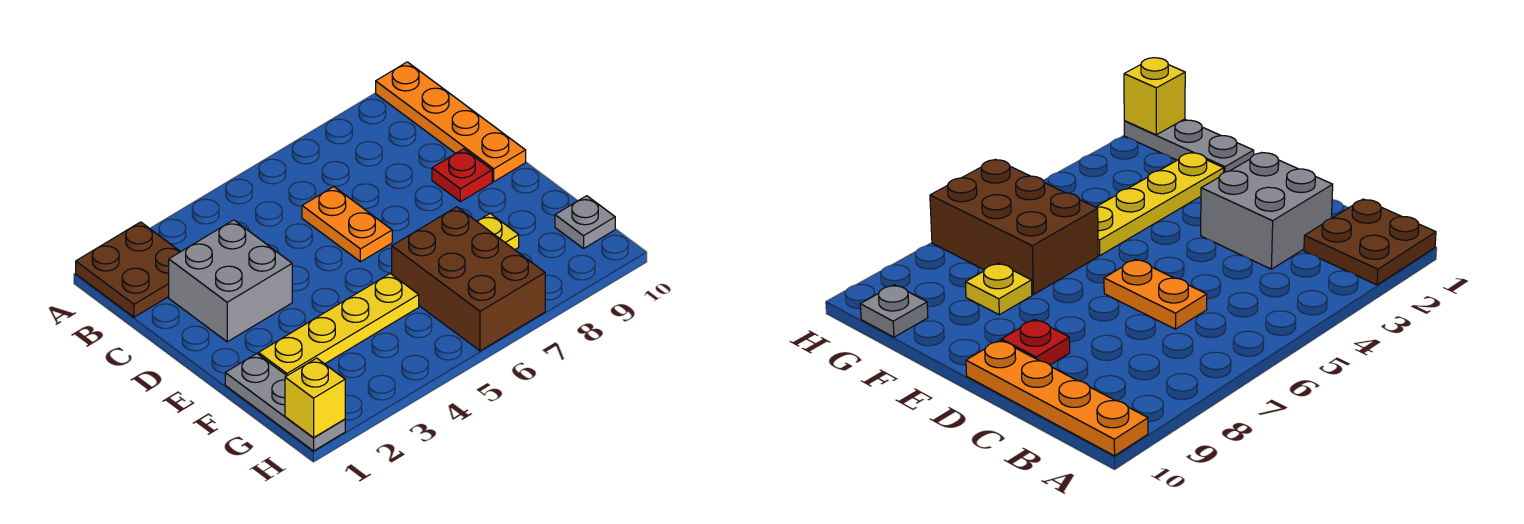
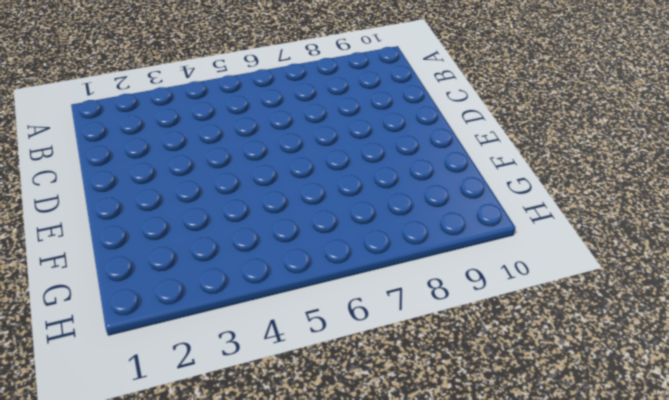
none -> brown 2x2 plate [76,222,180,317]
none -> orange 1x4 plate [376,62,526,182]

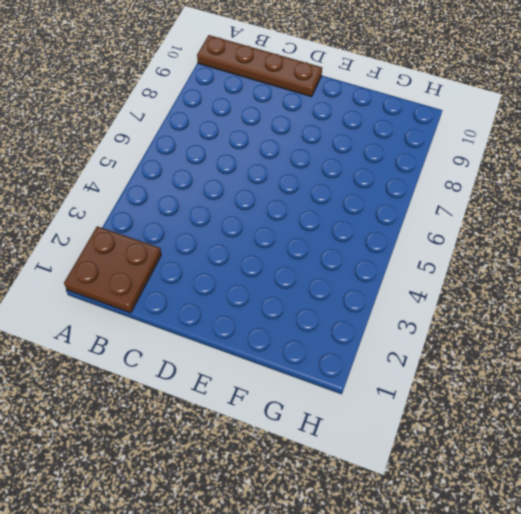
brown 1x4 plate [197,35,322,97] -> orange 1x4 plate [376,62,526,182]
none -> grey 2x2 brick [169,220,292,342]
none -> orange 1x2 plate [302,187,392,262]

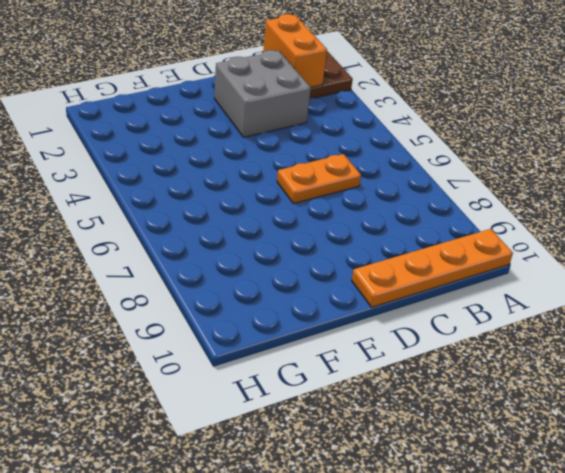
orange 1x2 brick [263,14,327,87] -> none
none -> red 1x1 plate [432,149,492,202]
none -> grey 1x3 plate [225,354,345,451]

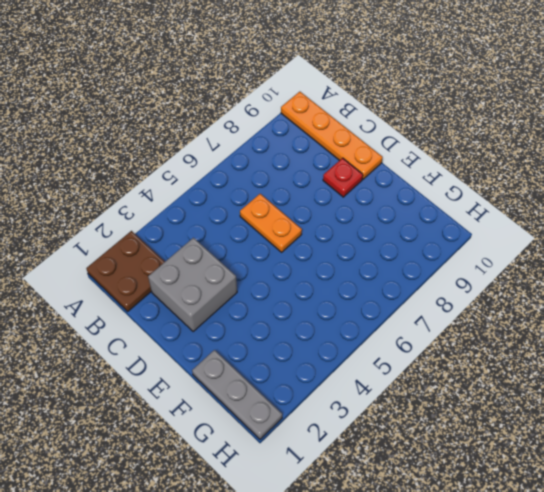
none -> yellow 1x4 plate [259,274,419,376]
none -> brown 2x3 brick [392,207,545,351]

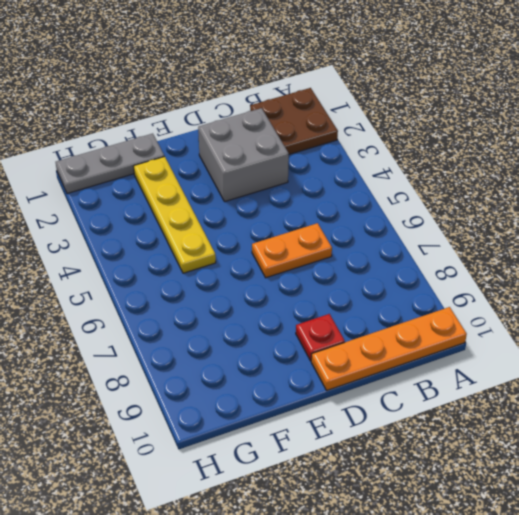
none -> brown 2x3 brick [392,207,545,351]
none -> yellow 1x1 plate [477,214,519,250]

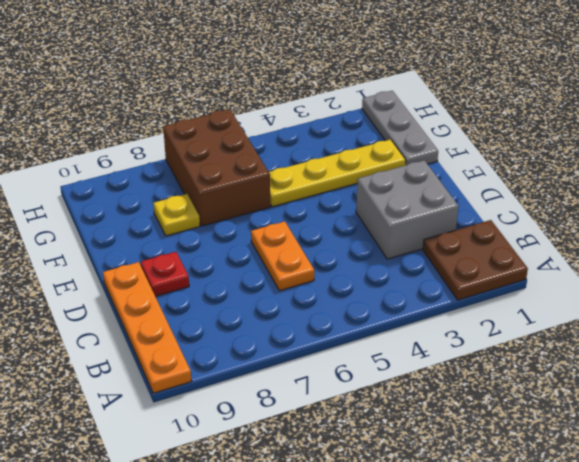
none -> grey 1x1 plate [555,196,615,249]
none -> yellow 1x1 brick [285,358,345,438]

